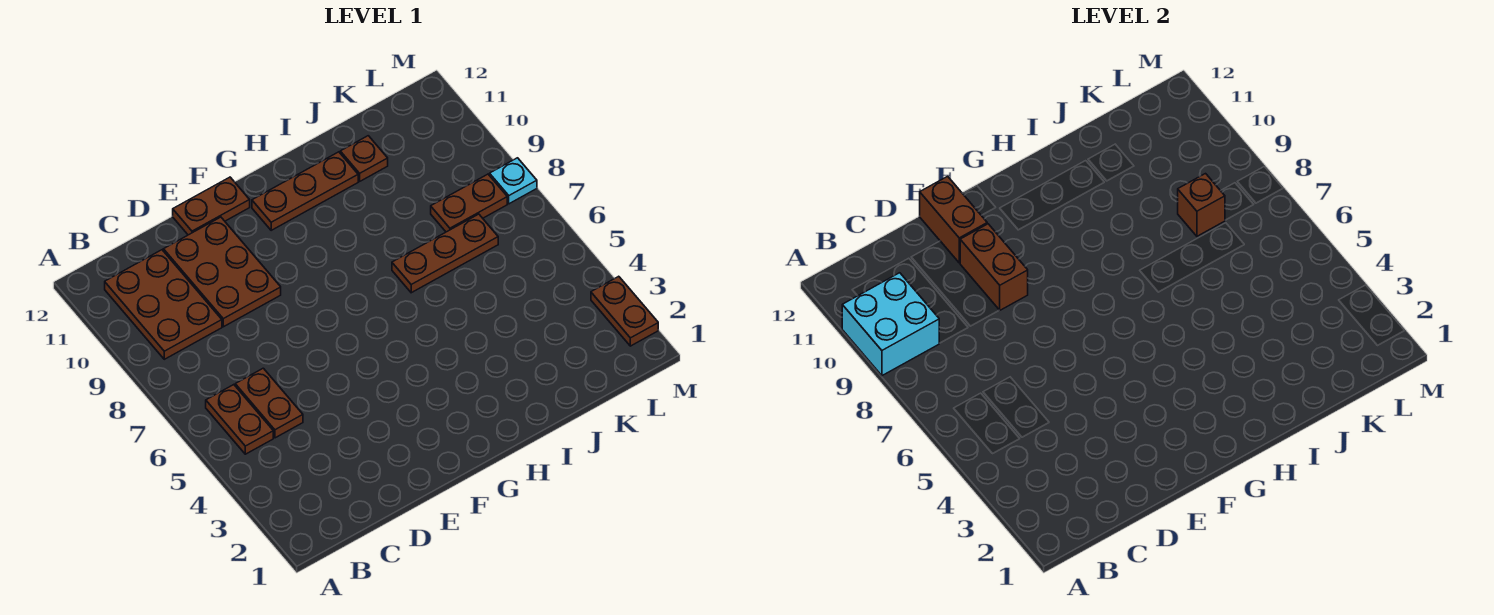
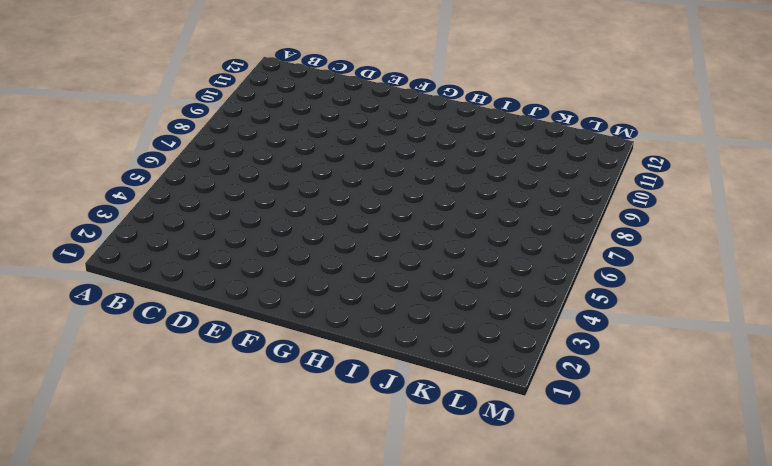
none -> brown 1x2 plate [206,385,273,454]
none -> brown 2x3 plate [105,250,222,359]
none -> brown 1x2 plate [235,368,303,438]

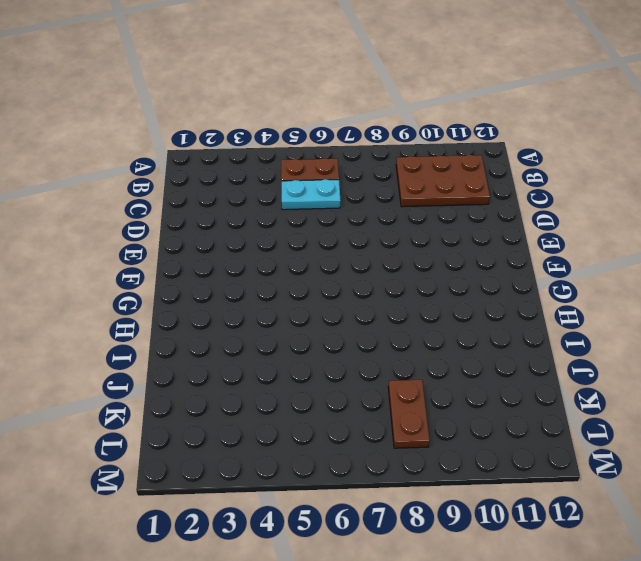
cyan 1x2 plate [282,179,341,210] -> brown 1x2 plate [235,368,303,438]
none -> brown 2x3 plate [163,217,281,327]
none -> brown 1x2 plate [173,177,250,235]
none -> brown 1x3 plate [252,152,358,230]

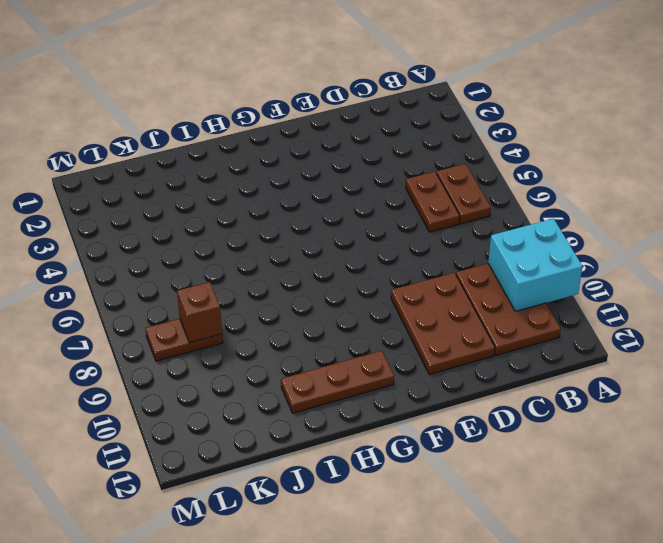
none -> brown 1x2 plate [173,177,250,235]
none -> brown 1x3 plate [392,214,498,293]
none -> brown 1x1 plate [340,136,388,181]

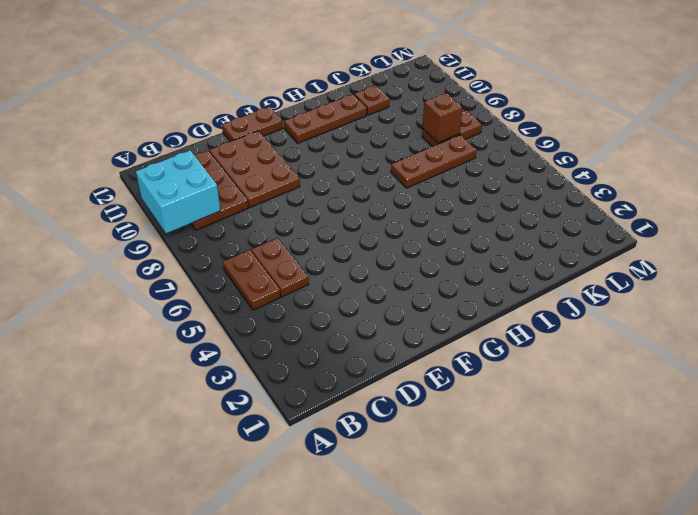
none -> brown 1x2 plate [591,276,658,346]
none -> cyan 1x1 plate [490,158,537,204]
none -> brown 1x2 brick [960,224,1028,310]

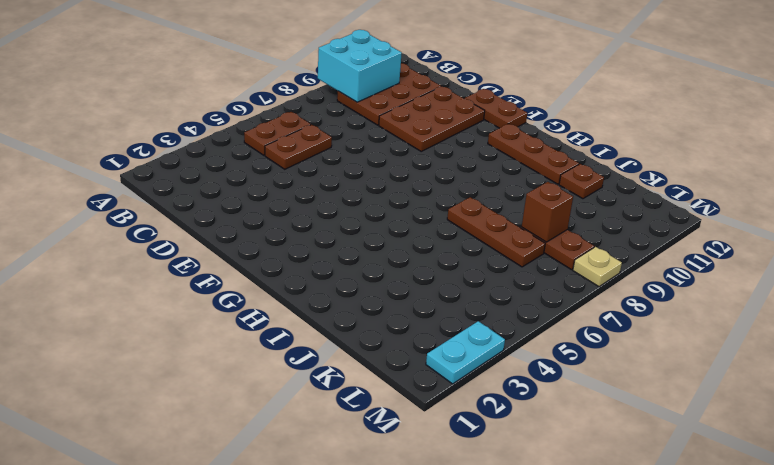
cyan 1x2 plate [426,321,505,384] -> brown 1x2 plate [591,276,658,346]
tan 1x1 plate [573,247,622,287] -> cyan 1x1 plate [490,158,537,204]
none -> brown 1x2 brick [960,224,1028,310]
none -> brown 1x2 brick [920,176,987,263]

